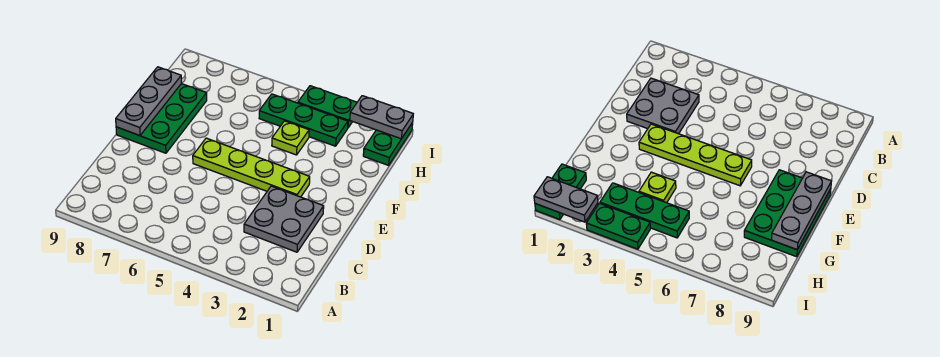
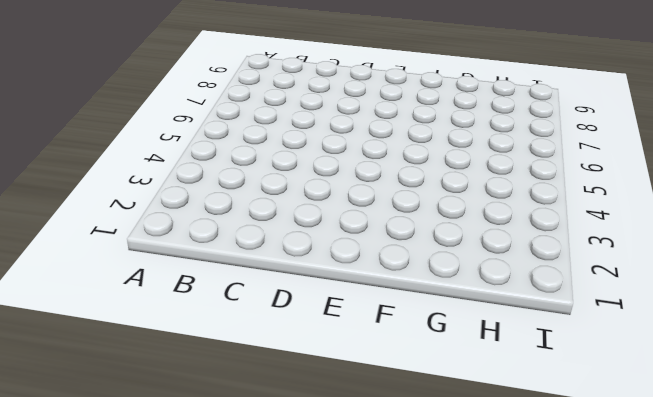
none -> grey 2x2 plate [244,186,324,252]
none -> lime 1x4 plate [193,138,310,197]

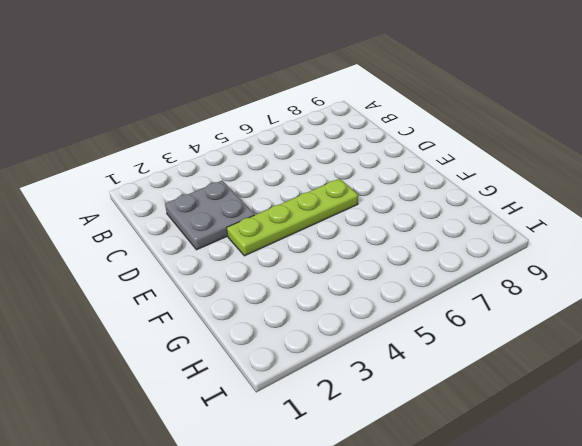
none -> green 2x3 plate [116,84,207,153]
none -> lime 1x1 plate [272,121,309,155]

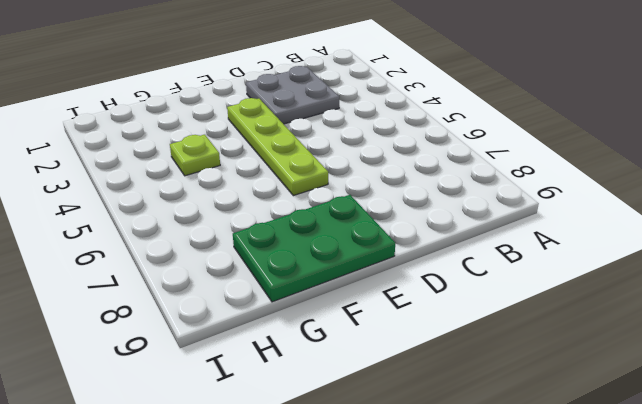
none -> green 1x2 plate [363,123,413,165]
none -> green 1x3 plate [259,94,348,146]

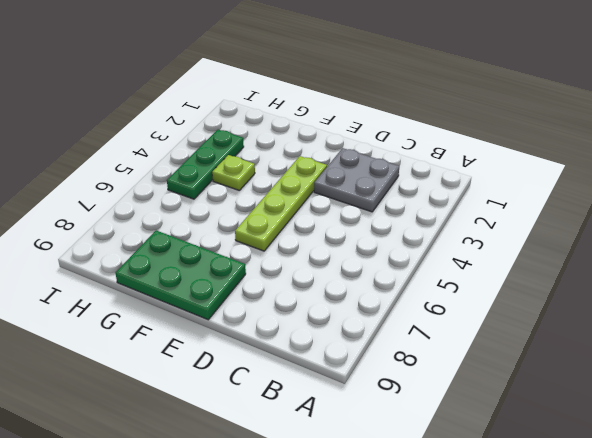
none -> green 1x2 plate [363,123,413,165]
none -> green 1x2 plate [298,86,357,128]

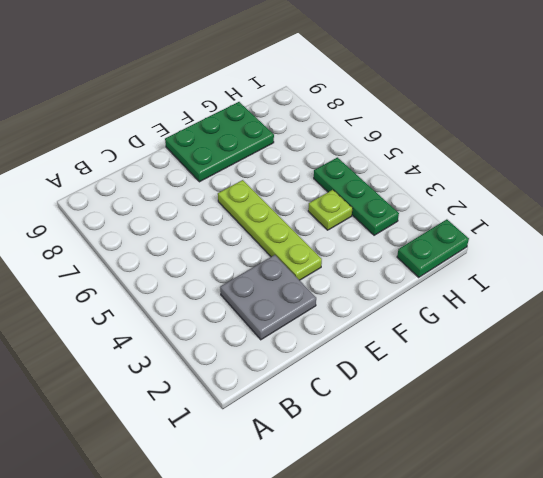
none -> green 1x2 plate [298,86,357,128]
none -> grey 1x3 plate [116,67,182,136]

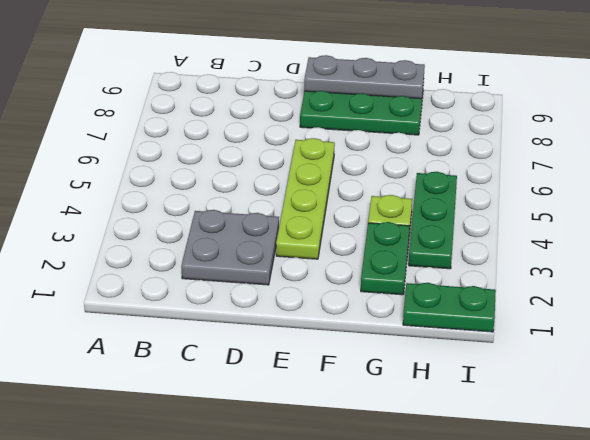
green 1x2 plate [361,222,410,295] -> green 1x2 plate moved to [298,86,357,128]
none -> grey 1x2 plate [350,96,413,139]

